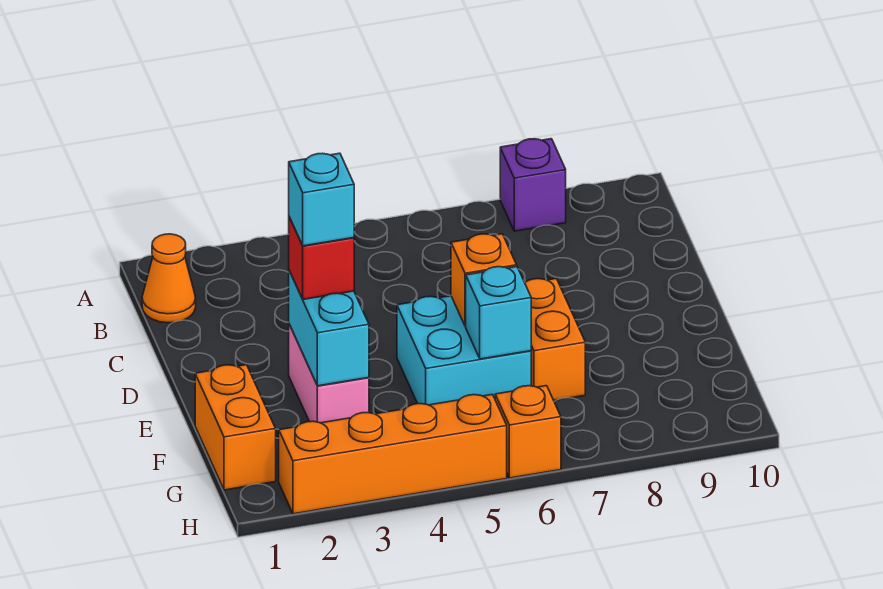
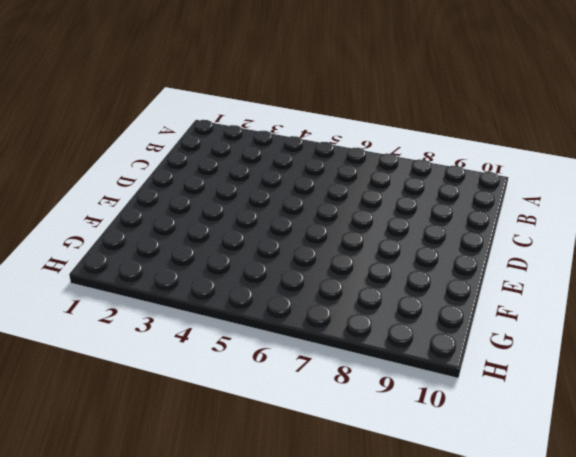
none -> purple 1x1 brick [500,139,566,231]
none -> orange 1x1 cone [142,234,196,323]
none -> pink 1x2 brick [289,324,369,423]

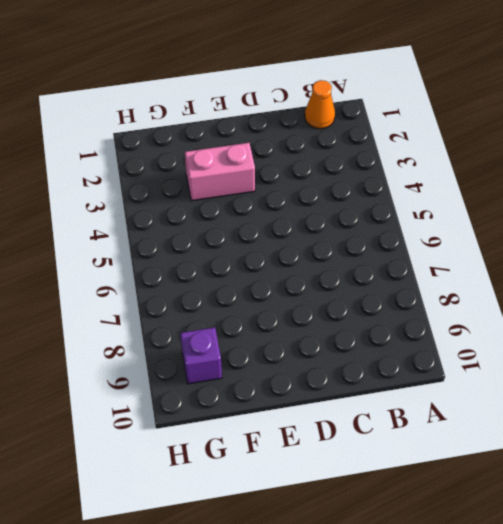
purple 1x1 brick [180,327,222,384] -> purple 1x1 brick moved to [500,139,566,231]
none -> cyan 2x2 brick [397,296,531,405]
none -> orange 1x2 brick [525,278,585,400]
none -> orange 1x2 brick [195,365,276,490]

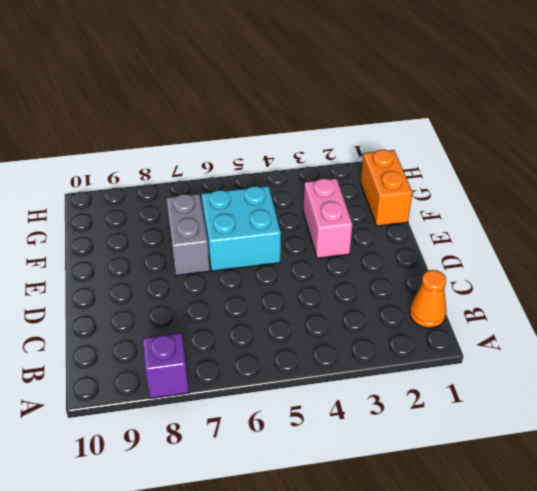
grey 1x2 brick [166,194,210,276] -> orange 1x2 brick [525,278,585,400]
none -> orange 1x4 brick [279,395,507,514]
none -> orange 1x1 brick [495,386,561,478]
none -> cyan 1x2 brick [289,271,369,386]

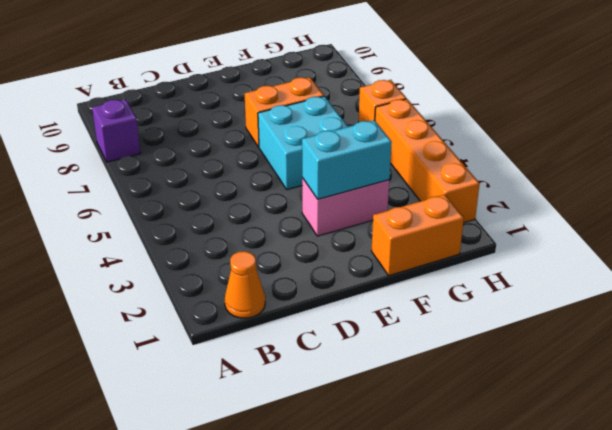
none -> orange 1x1 brick [451,234,517,326]
none -> cyan 1x1 brick [466,267,531,359]
none -> red 1x1 brick [289,217,354,299]

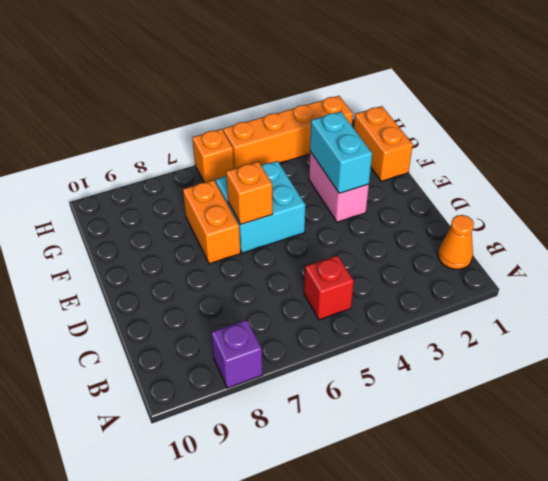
red 1x1 brick [304,255,354,320] -> red 1x1 brick moved to [289,217,354,299]
none -> cyan 1x1 brick [466,267,531,359]
none -> cyan 1x1 brick [289,153,354,246]

